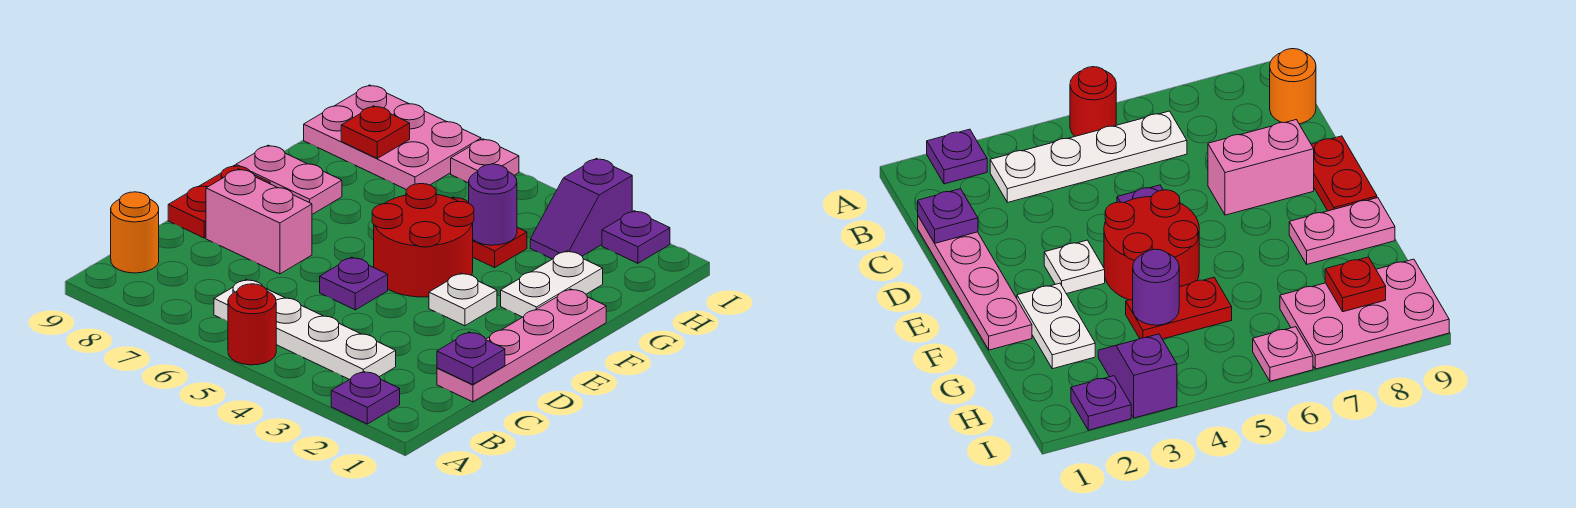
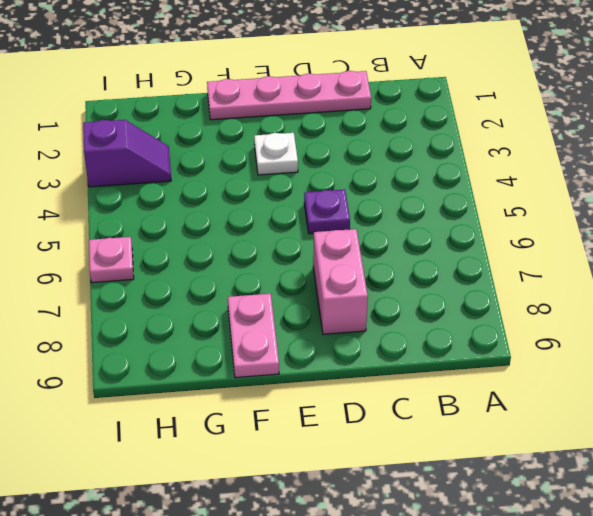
none -> purple 1x1 plate [331,371,400,424]
none -> red 1x1 round brick [228,284,276,365]
none -> white 1x4 plate [214,279,396,380]

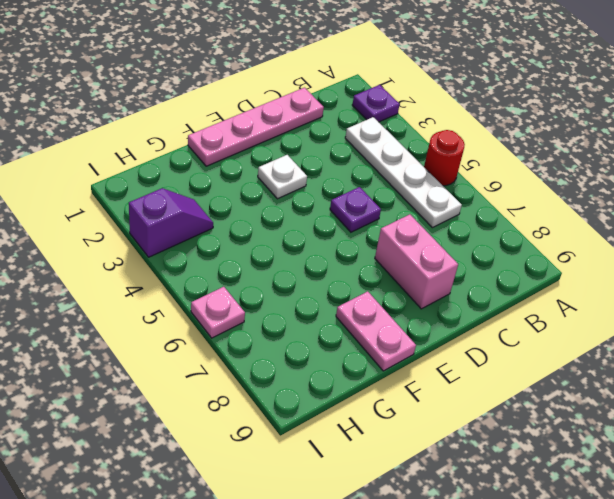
none -> orange 1x1 round brick [111,192,159,273]
none -> red 1x2 plate [168,165,270,238]
none -> red 2x2 round brick [372,184,474,297]

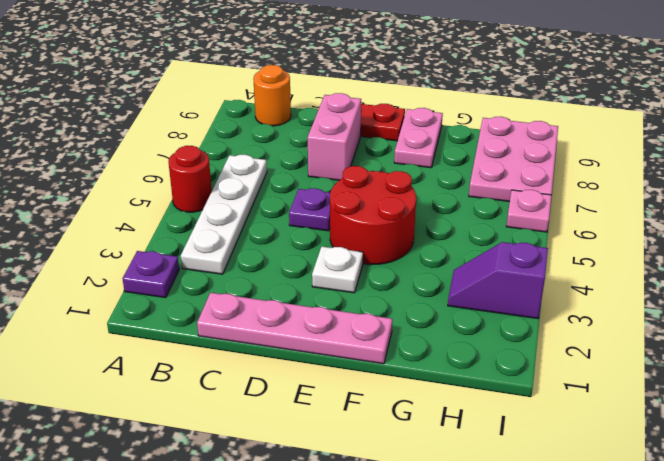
none -> white 1x2 plate [501,251,603,317]
none -> red 1x2 plate [452,197,527,268]
none -> purple 1x1 plate [602,211,670,263]

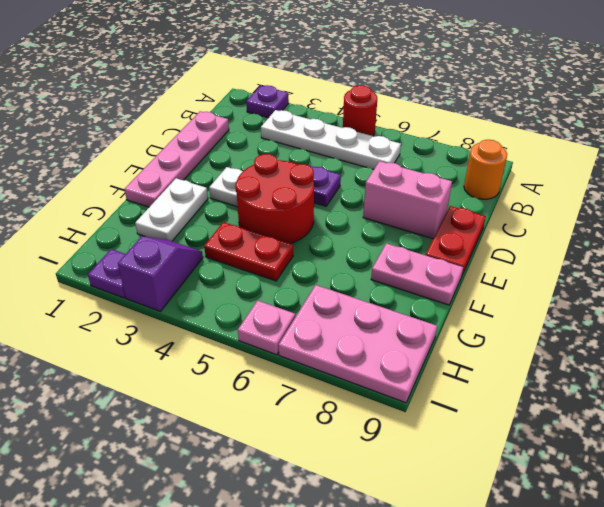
none -> purple 1x1 plate [437,332,505,385]
none -> purple 1x1 round brick [469,164,517,245]
none -> red 1x1 plate [341,106,410,158]

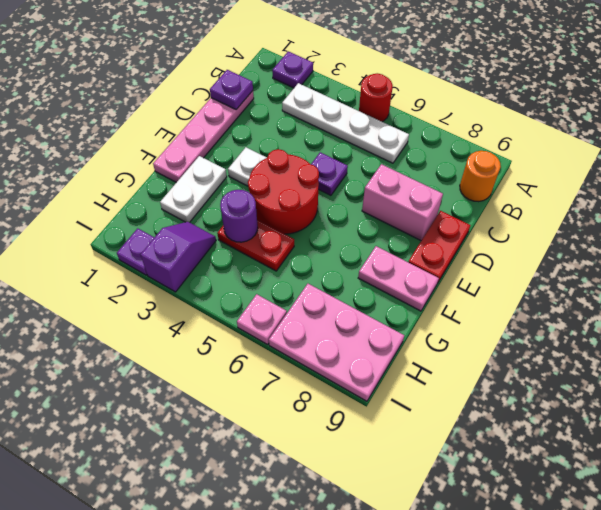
none -> red 1x1 plate [341,106,410,158]

